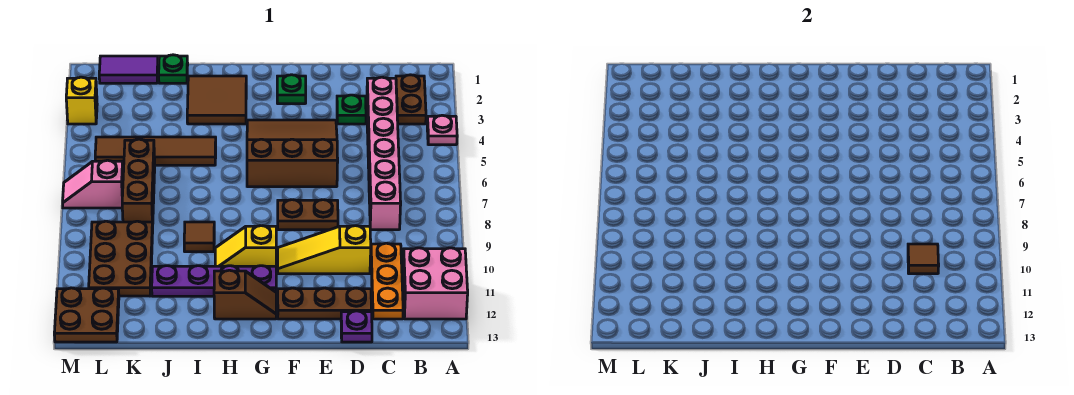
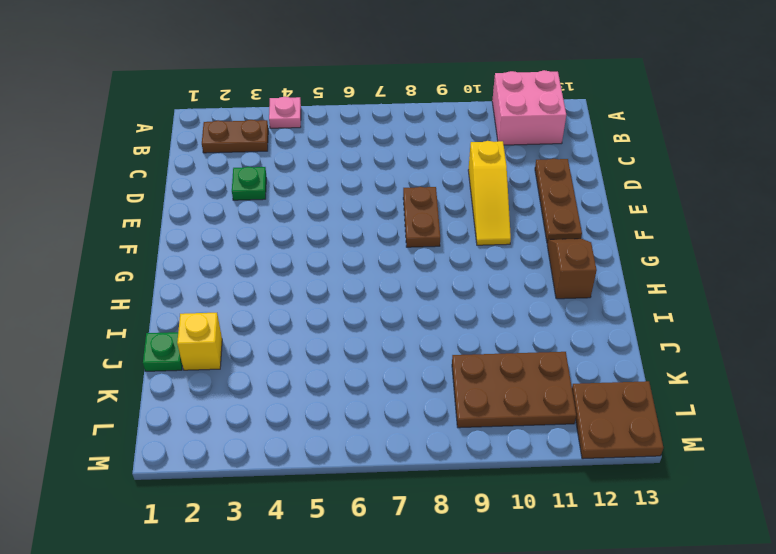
yellow 1x1 brick [177,313,222,370] -> yellow 1x1 brick moved to [66,77,97,124]
none -> pink 1x6 brick [367,77,401,230]
none -> orange 1x3 plate [371,243,403,319]
none -> purple 1x1 plate [341,311,372,342]

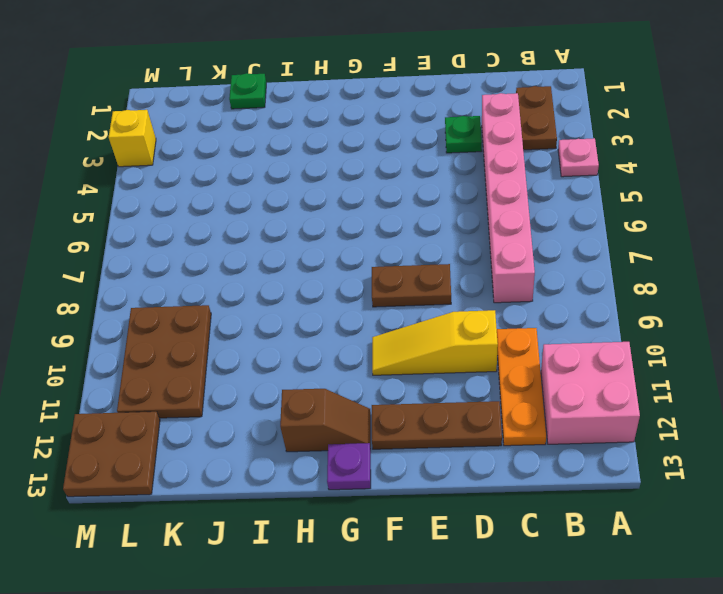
purple 1x1 plate [327,443,371,490] -> purple 1x1 plate moved to [341,311,372,342]
none -> brown 3x3 slope [247,120,338,187]
none -> green 1x1 plate [277,75,306,104]
none -> yellow 1x2 slope [215,226,276,266]

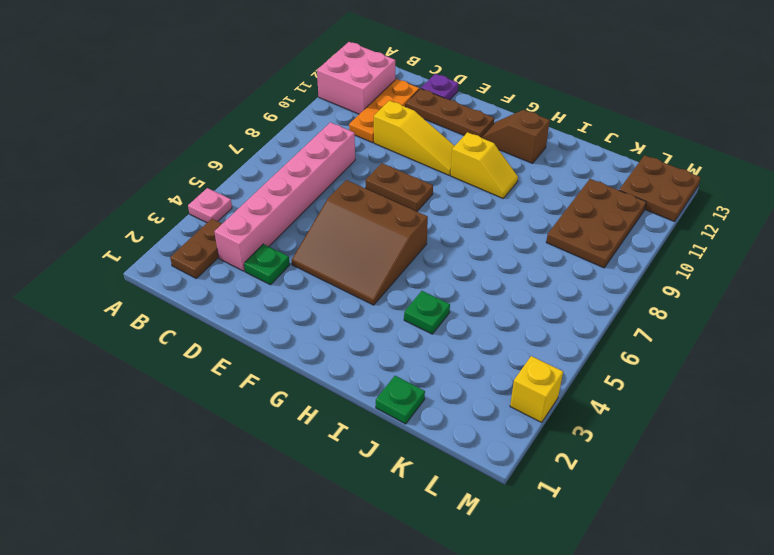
green 1x1 plate [404,291,450,334] -> green 1x1 plate moved to [277,75,306,104]
none -> purple 1x4 plate [152,266,276,296]
none -> brown 2x2 tile [187,76,246,124]
none -> brown 1x4 tile [95,137,216,165]

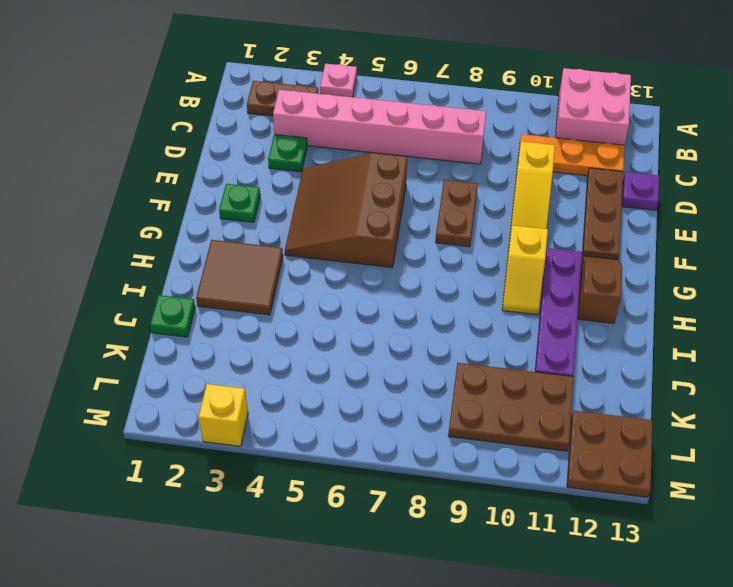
none -> brown 1x4 tile [95,137,216,165]
none -> brown 1x1 tile [184,222,214,252]
none -> purple 1x2 tile [99,56,158,83]

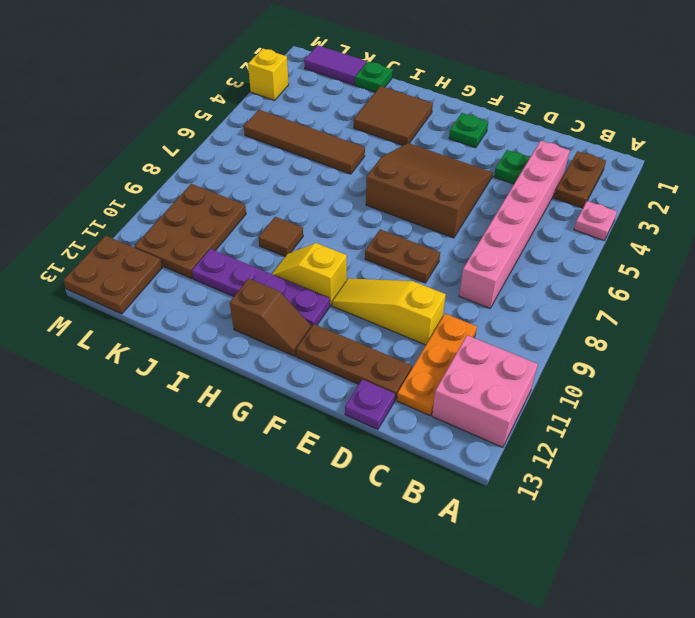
none -> brown 1x3 brick [122,139,155,227]
none -> pink 1x2 slope [63,160,123,208]
none -> brown 1x1 tile [908,244,939,274]

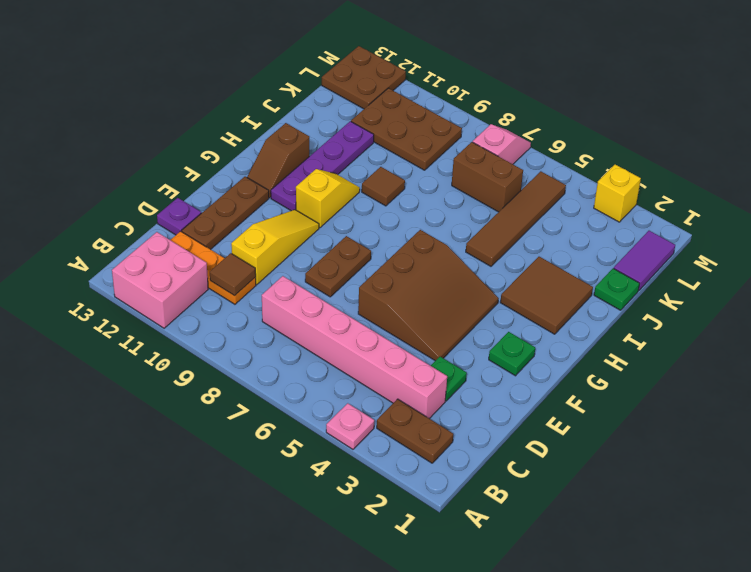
brown 1x2 brick [452,142,523,212] -> brown 1x3 brick [122,139,155,227]

